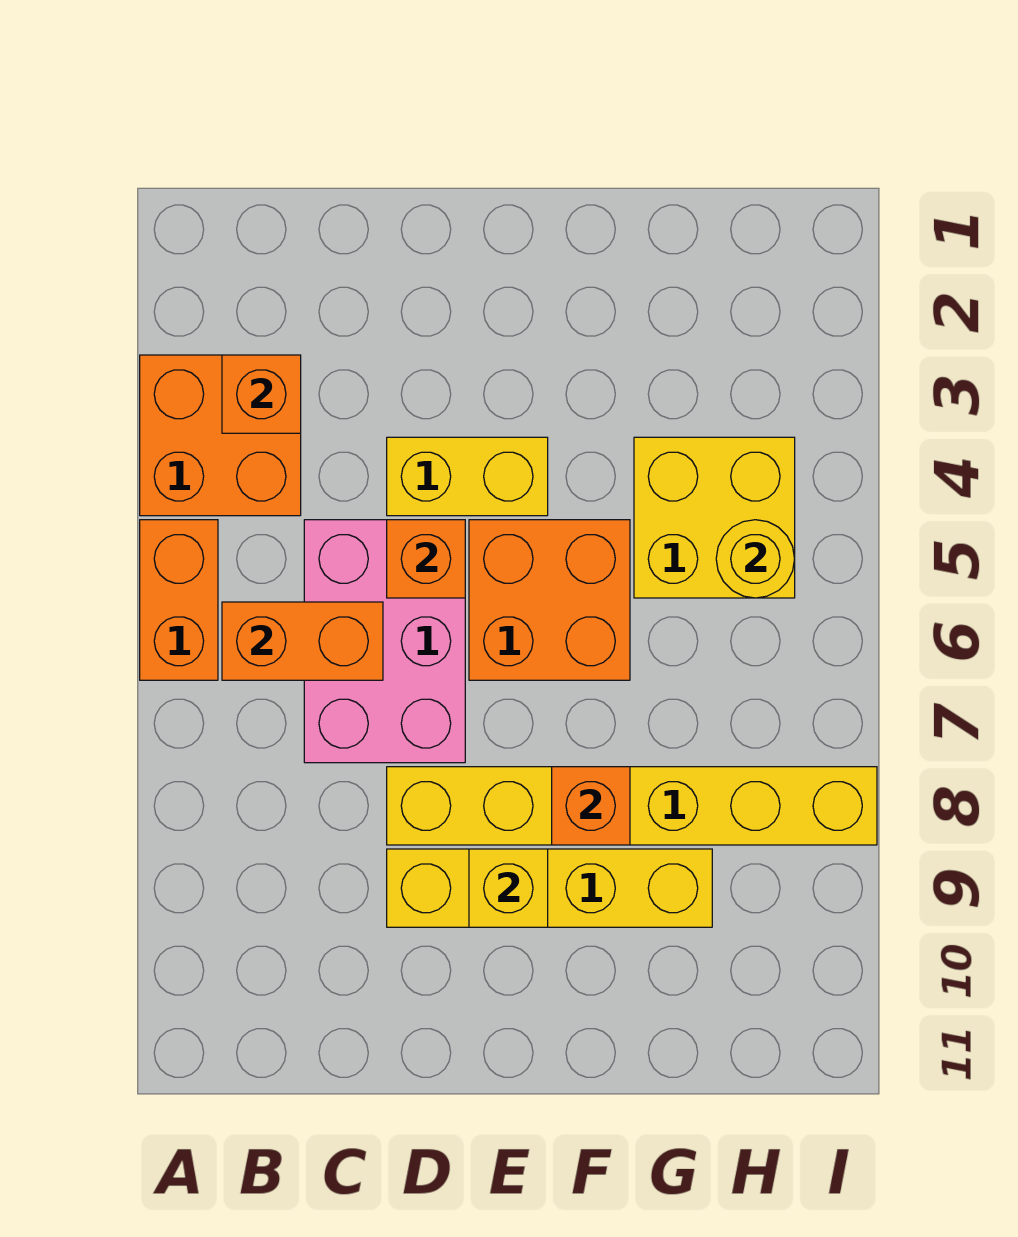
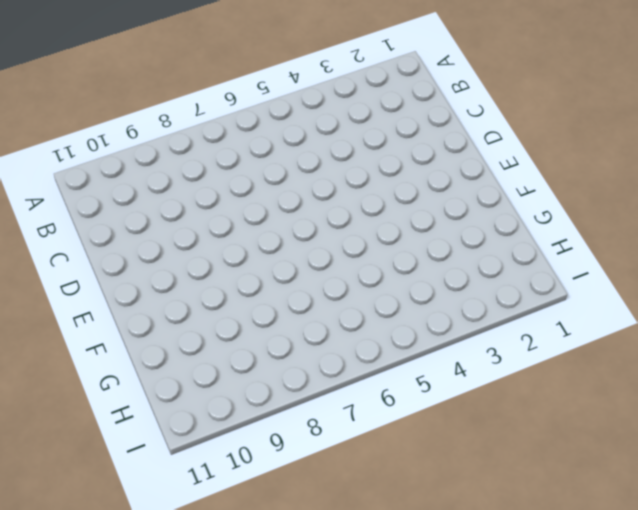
none -> orange 2x2 brick [140,355,301,516]
none -> orange 1x2 brick [140,520,218,680]
none -> pink 2x3 brick [304,520,465,763]

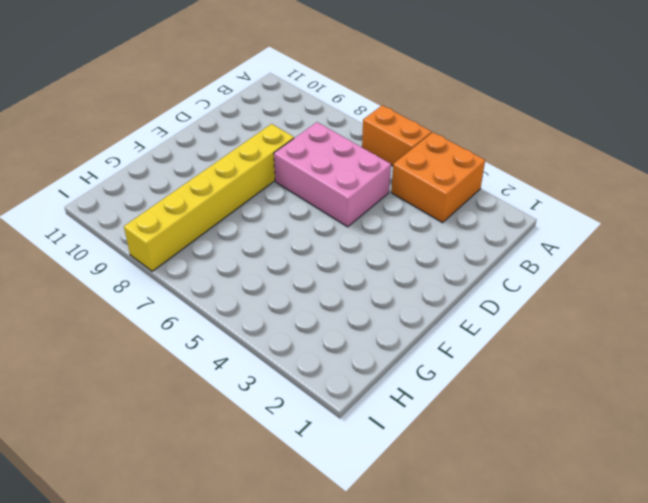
none -> yellow 1x2 brick [387,437,548,516]
none -> yellow 1x4 brick [387,849,712,927]
none -> orange 2x2 brick [469,520,630,680]

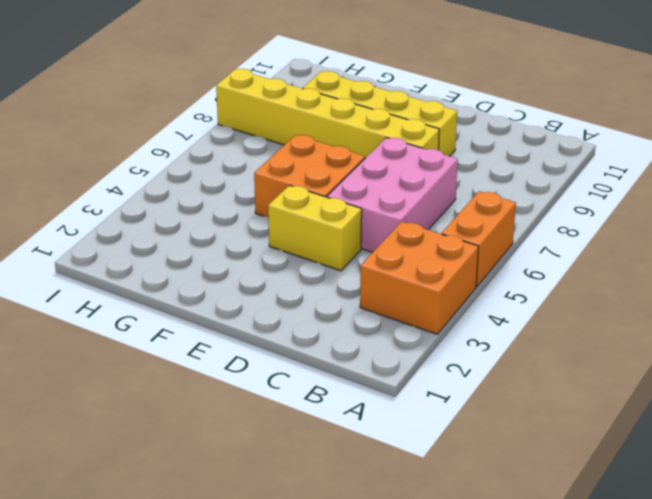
none -> yellow 2x2 brick [634,437,795,598]
none -> orange 1x1 brick [222,355,301,433]
none -> orange 1x2 brick [222,602,383,680]

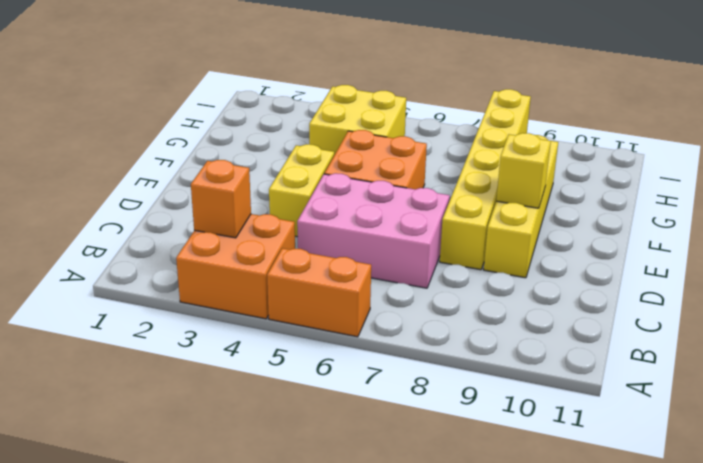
none -> orange 1x2 brick [222,602,383,680]
none -> orange 1x1 brick [387,520,465,598]
none -> orange 1x1 brick [552,767,630,845]

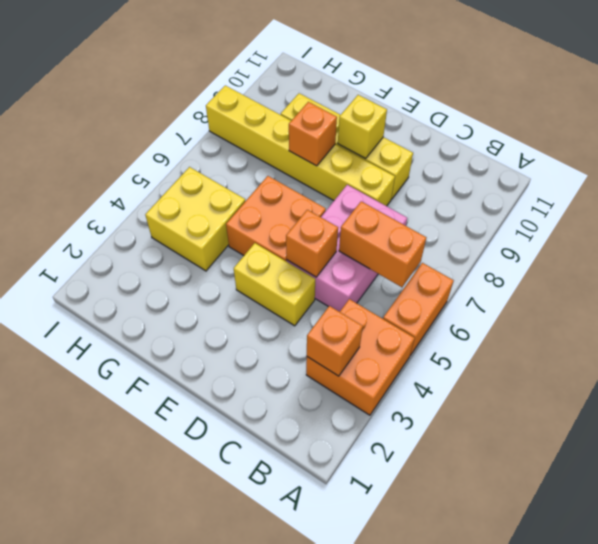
none -> yellow 1x1 round brick [716,520,795,598]

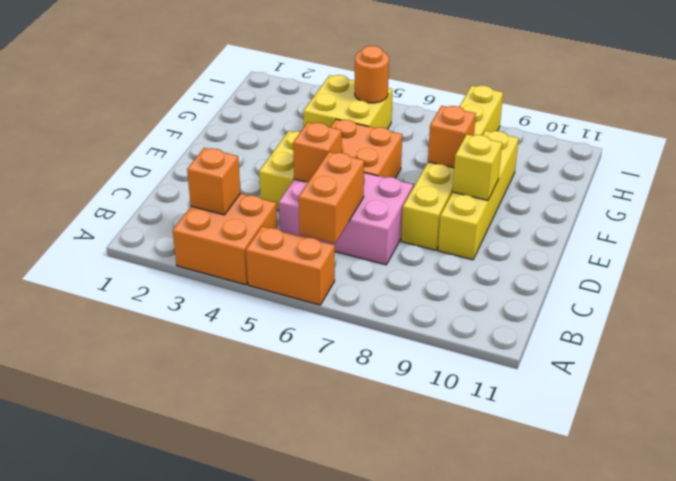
orange 1x1 round brick [355,46,389,103] -> yellow 1x1 round brick [716,520,795,598]

